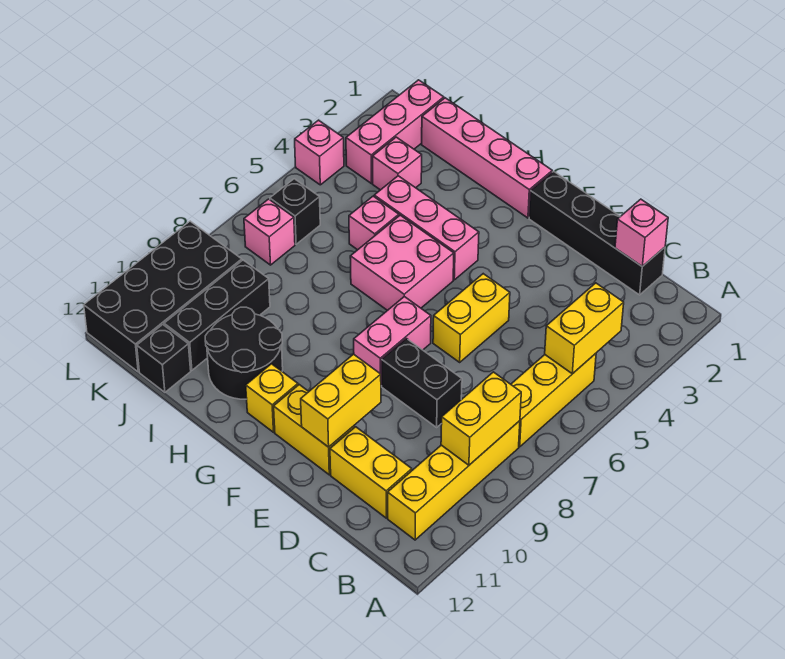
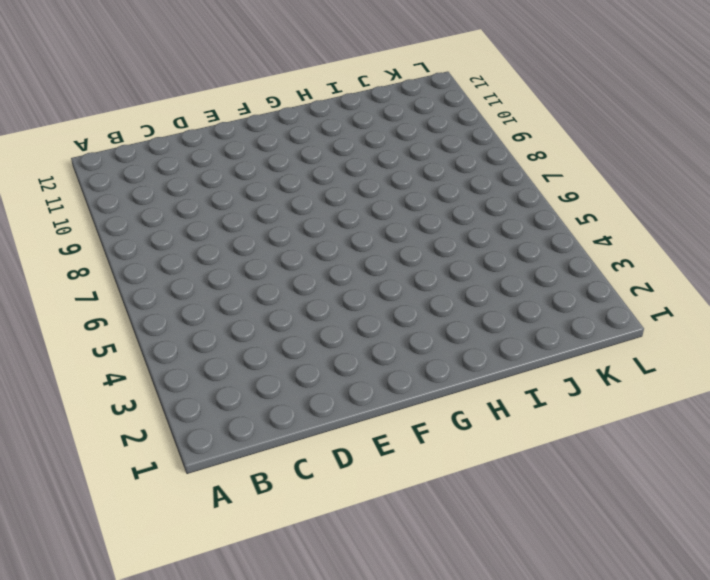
none -> yellow 1x3 brick [511,354,596,447]
none -> yellow 1x4 brick [388,421,520,540]
none -> black 1x4 brick [529,171,665,295]

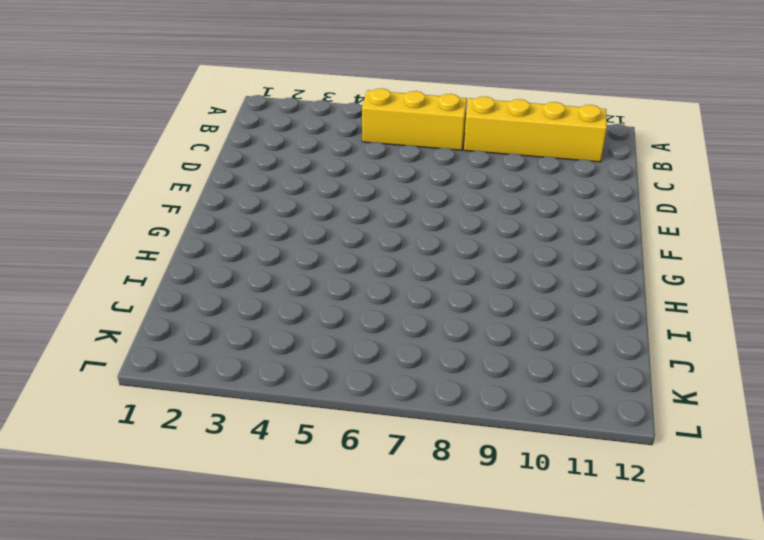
none -> black 1x4 brick [529,171,665,295]
none -> yellow 1x2 brick [330,427,412,518]
none -> black 1x2 brick [382,339,462,427]

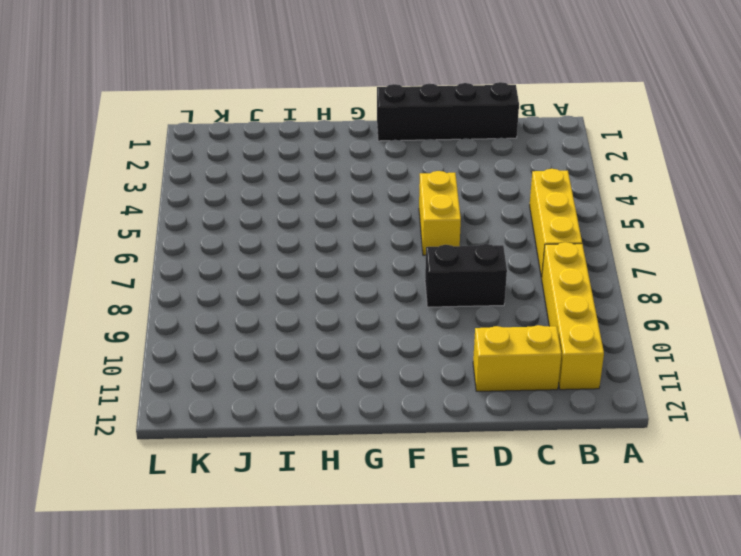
none -> yellow 1x2 brick [274,385,354,475]
none -> pink 1x2 brick [354,297,431,385]
none -> pink 1x4 brick [422,98,552,218]

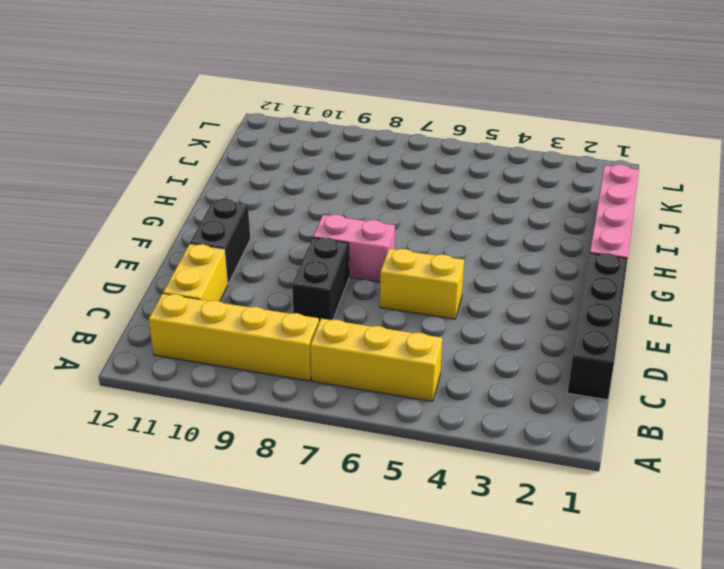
black 1x2 brick [190,199,250,283] -> yellow 1x2 brick [274,385,354,475]
none -> pink 1x3 brick [374,176,479,280]
none -> pink 2x2 brick [350,215,454,311]
none -> yellow 1x1 brick [246,364,298,432]

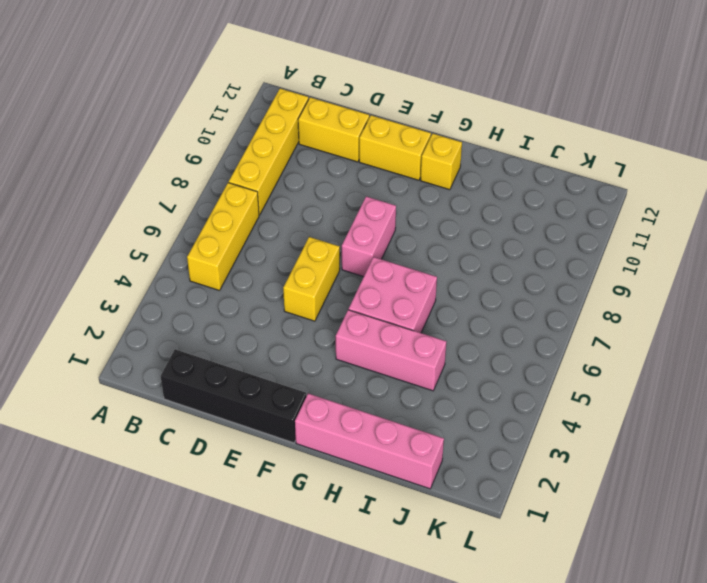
none -> black 1x2 brick [382,339,462,427]
none -> black 2x2 round brick [205,307,283,399]
none -> pink 1x1 brick [349,196,399,250]

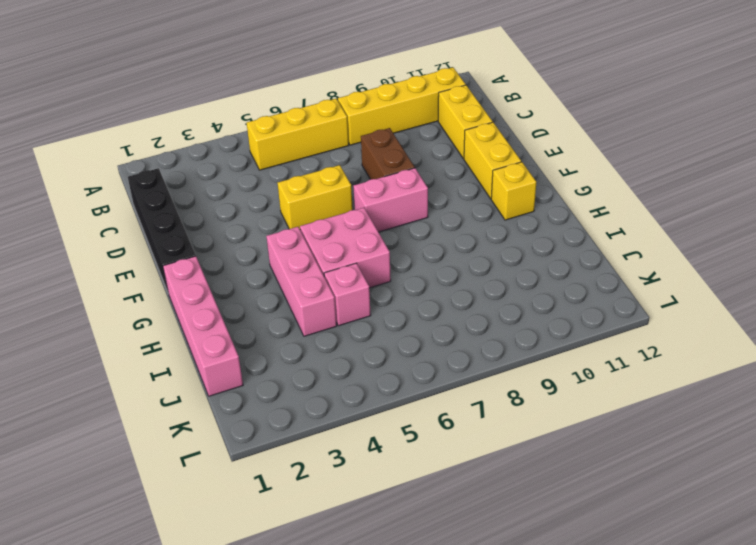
brown 1x2 brick [361,128,415,179] -> black 1x2 brick [382,339,462,427]
none -> black 2x2 round brick [205,307,283,399]
none -> pink 1x1 brick [373,137,422,190]
none -> black 1x3 brick [164,260,270,370]

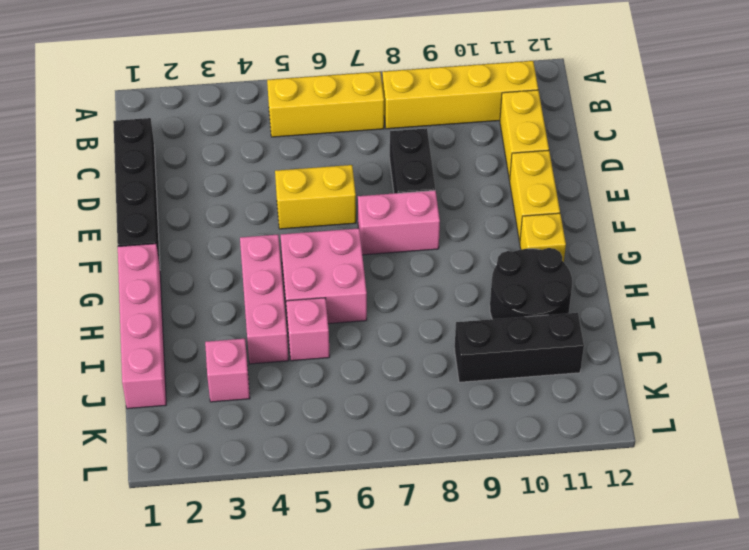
none -> black 1x1 brick [137,325,191,392]
none -> pink 1x3 brick [346,80,444,183]
none -> black 1x1 brick [270,179,320,244]

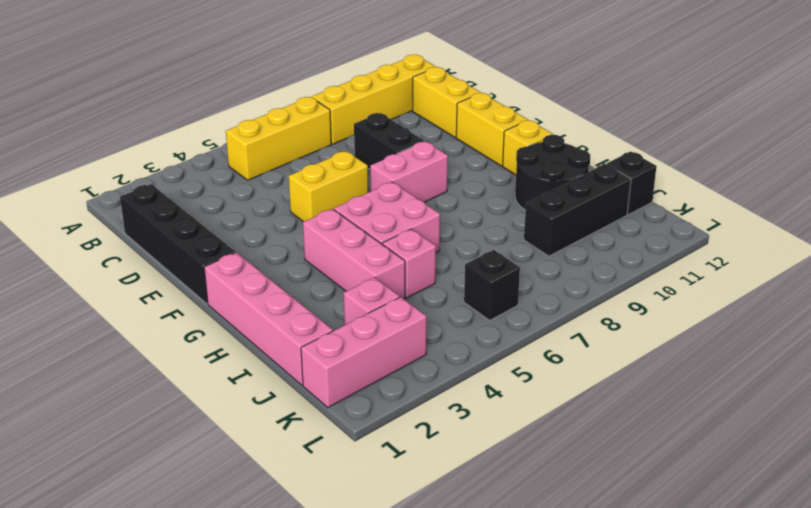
none -> pink 1x1 brick [244,199,295,265]
none -> black 2x4 brick [84,221,242,372]
none -> pink 1x1 brick [295,120,344,185]

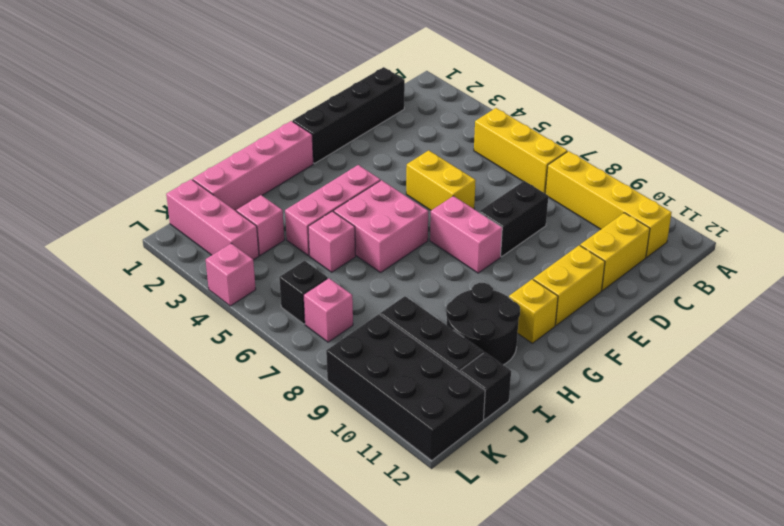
none -> yellow 1x2 brick [545,283,624,374]
none -> yellow 1x2 brick [441,372,521,465]
none -> pink 1x1 brick [615,199,668,266]

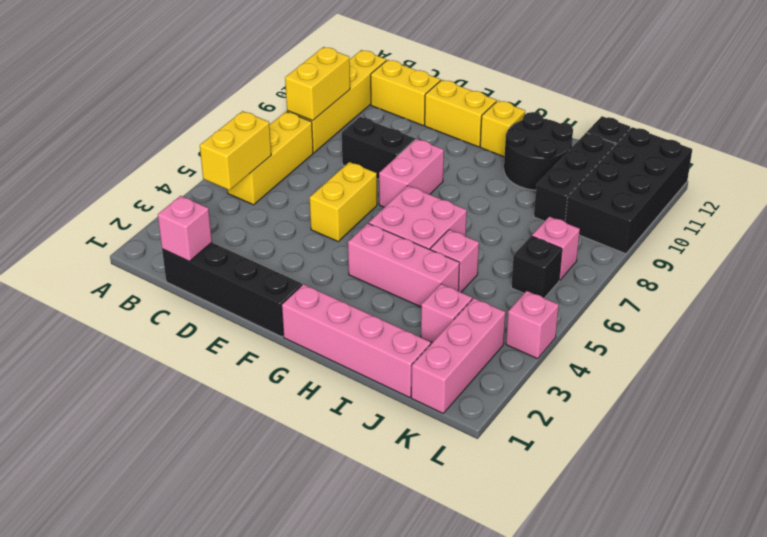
none -> yellow 1x2 brick [301,354,381,447]

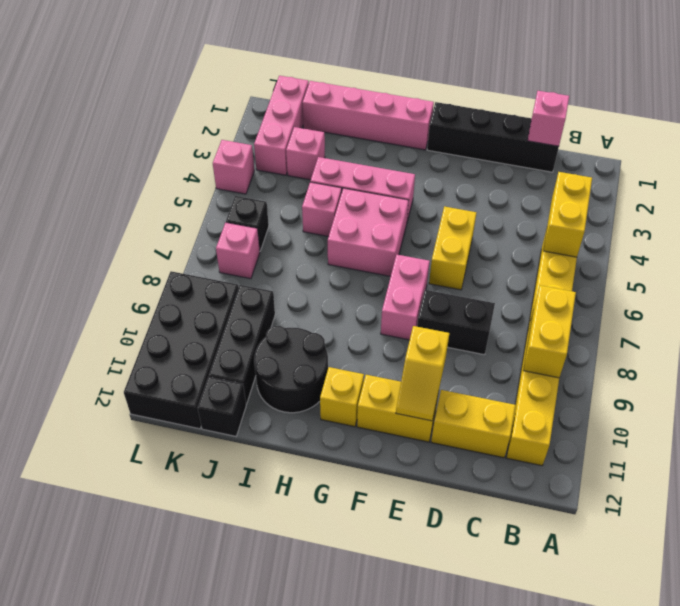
yellow 1x2 slope [396,326,449,421] -> yellow 1x2 brick [301,354,381,447]

